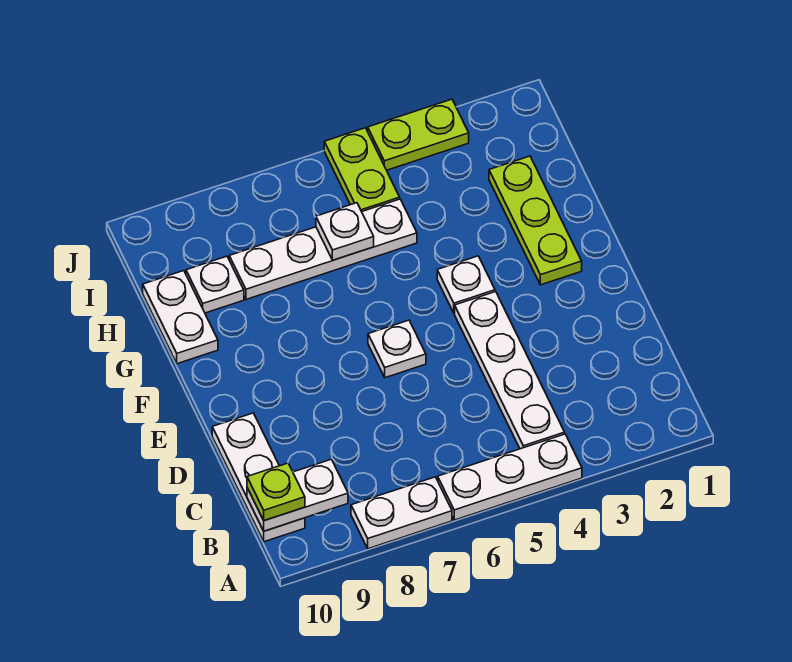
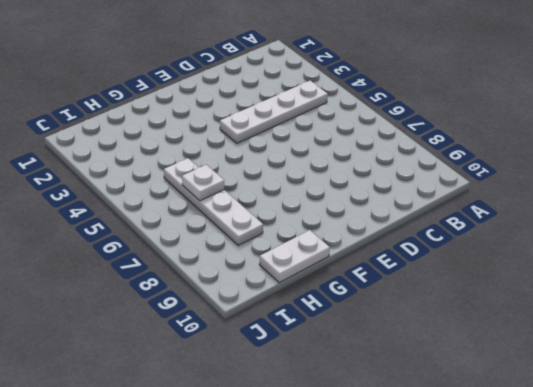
none -> white 1x3 plate [438,434,582,520]
none -> white 1x2 plate [351,477,452,549]
none -> white 1x3 plate [212,413,305,542]

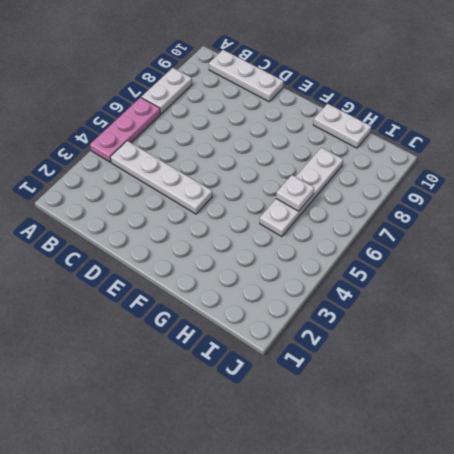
pink 1x3 plate [90,97,160,162] -> white 1x3 plate [438,434,582,520]
none -> white 1x1 plate [368,320,426,378]
none -> lime 1x3 plate [489,156,582,285]
none -> white 1x1 plate [437,256,495,313]

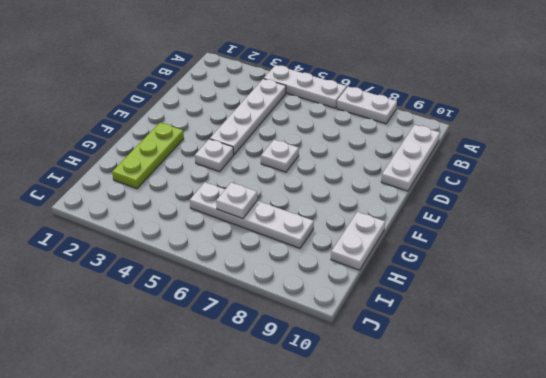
none -> white 1x1 plate [186,256,244,313]
none -> lime 1x2 plate [324,128,400,212]
none -> lime 1x2 plate [368,99,469,170]

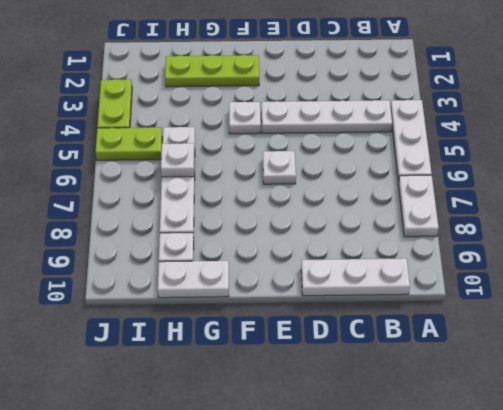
none -> white 1x2 plate [247,459,348,531]
none -> lime 1x1 plate [247,463,305,521]

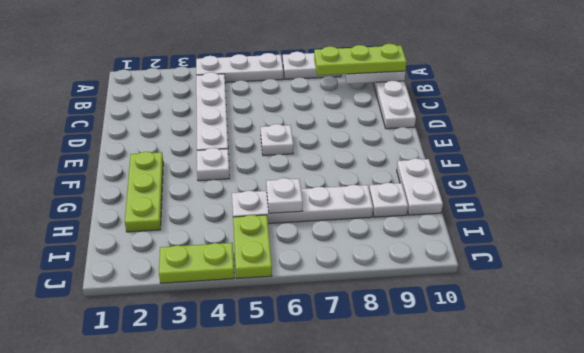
lime 1x3 plate [314,44,407,75] -> lime 1x1 plate [247,463,305,521]

